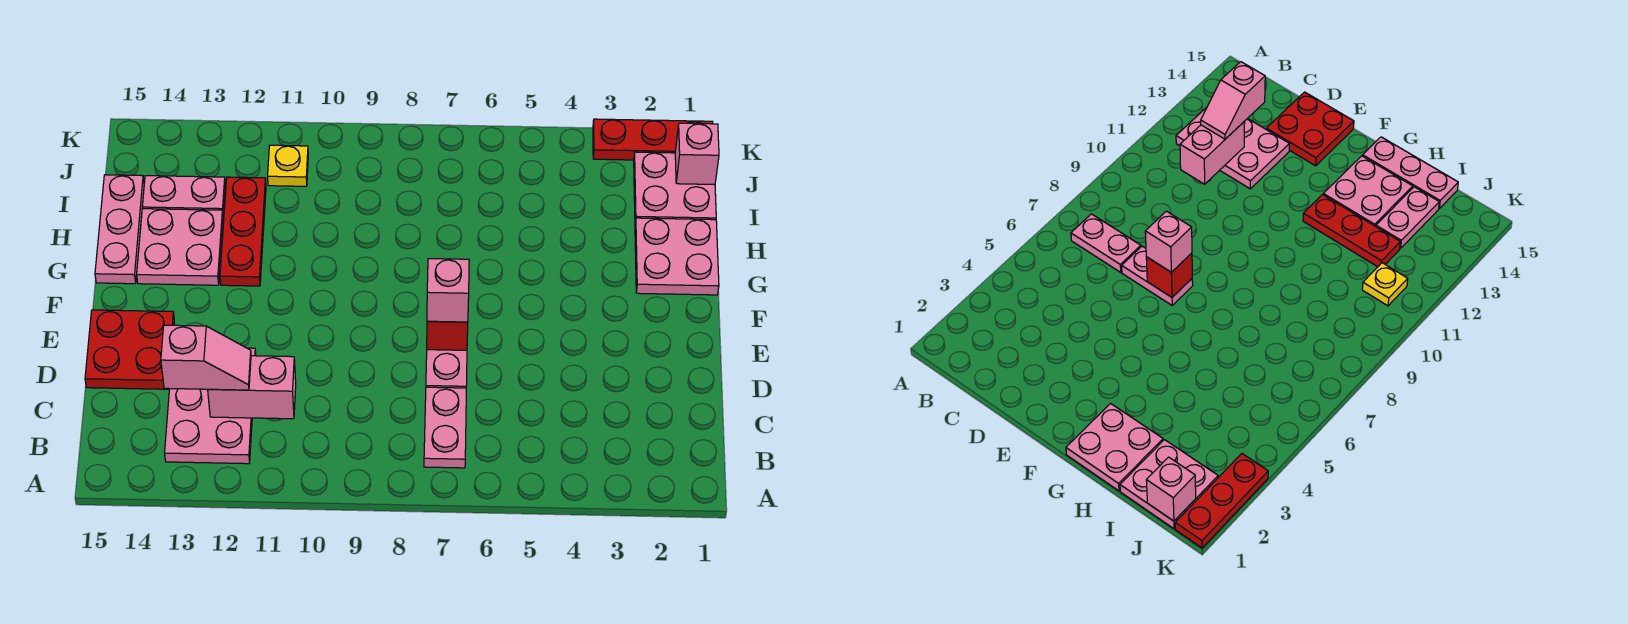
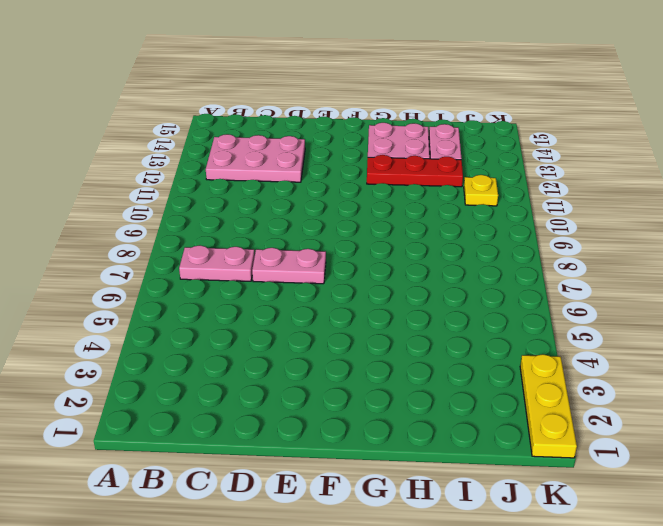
yellow 1x3 plate [520,354,577,458] -> red 1x3 plate [593,119,713,160]
none -> red 2x2 plate [85,310,174,389]
none -> pink 2x2 plate [635,218,719,295]
none -> pink 1x3 plate [95,175,144,284]

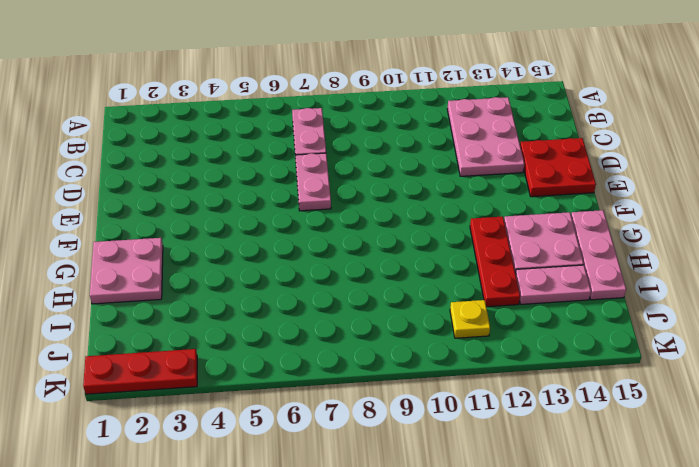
none -> pink 2x2 plate [634,152,716,222]
none -> pink 1x2 brick [208,356,296,419]
none -> red 1x1 brick [427,321,468,350]

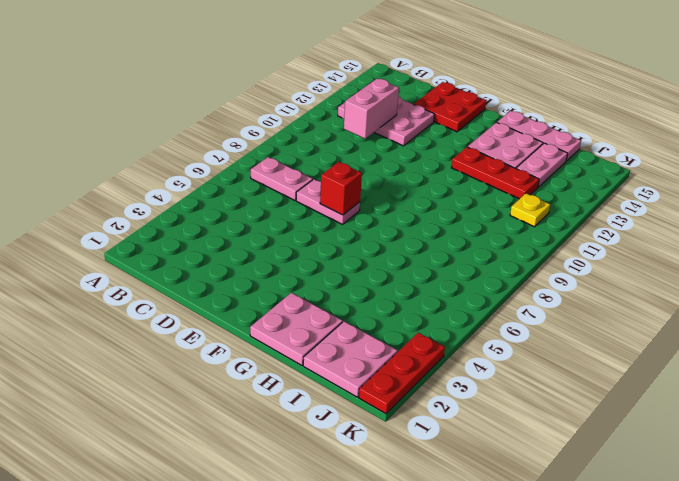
none -> pink 1x1 brick [675,123,719,184]
none -> pink 1x2 slope [161,325,251,390]
none -> pink 1x1 brick [427,259,469,322]

